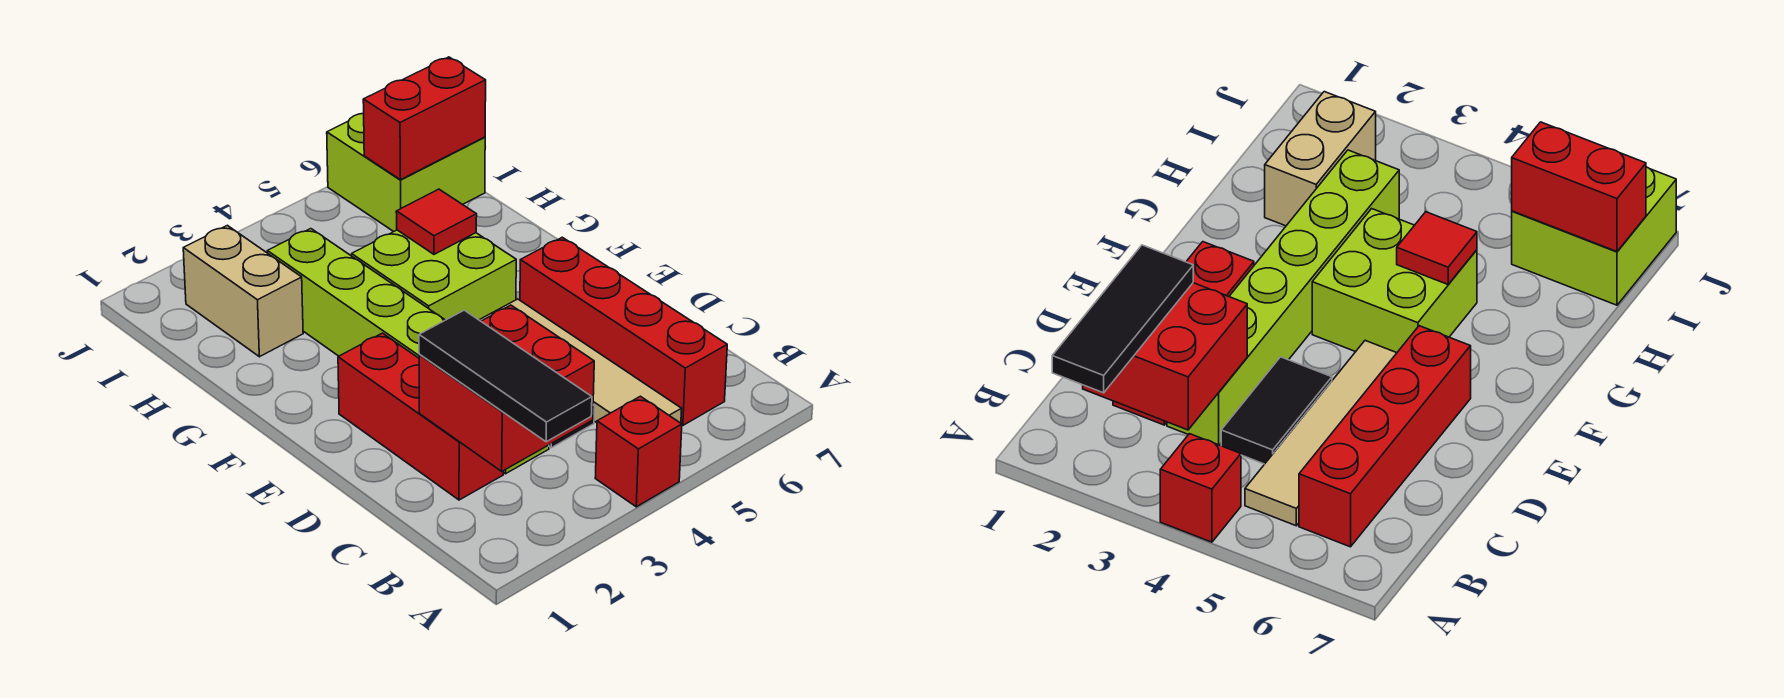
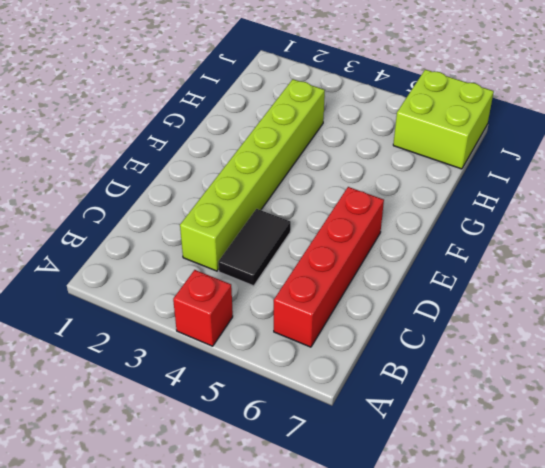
none -> tan 1x4 tile [480,299,682,423]
none -> red 1x3 brick [338,333,503,500]
none -> lime 2x2 brick [352,230,516,320]

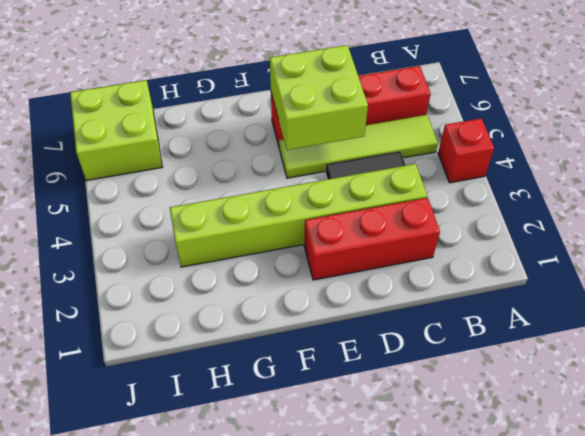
lime 1x4 tile [279,115,438,178] -> tan 1x4 tile [480,299,682,423]
lime 2x2 brick [270,45,368,150] -> lime 2x2 brick moved to [352,230,516,320]
none -> tan 1x2 brick [183,225,303,357]
none -> red 2x2 brick [419,305,594,471]
none -> red 1x1 tile [396,189,477,254]

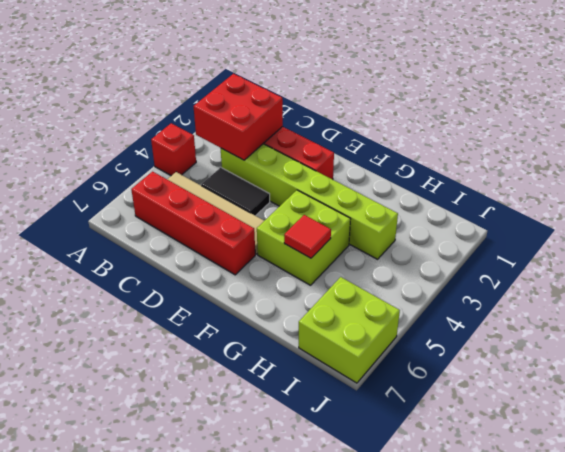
none -> tan 1x2 brick [183,225,303,357]
none -> red 1x2 brick [363,57,486,180]
none -> black 1x3 tile [419,310,592,442]

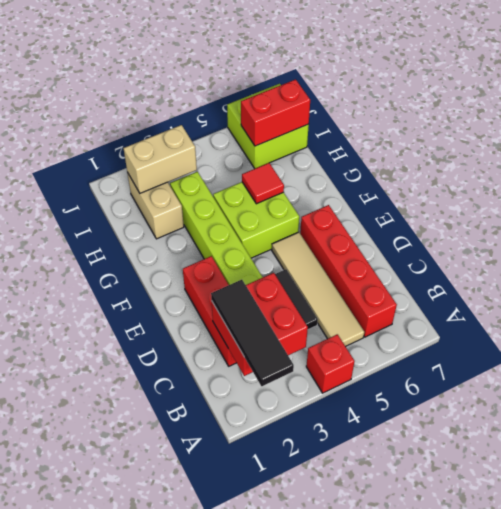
tan 1x2 brick [124,125,197,193] -> none

